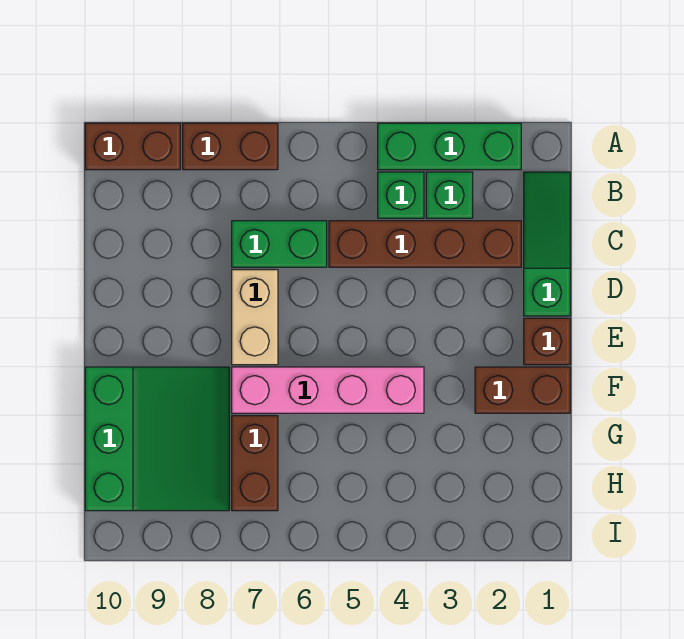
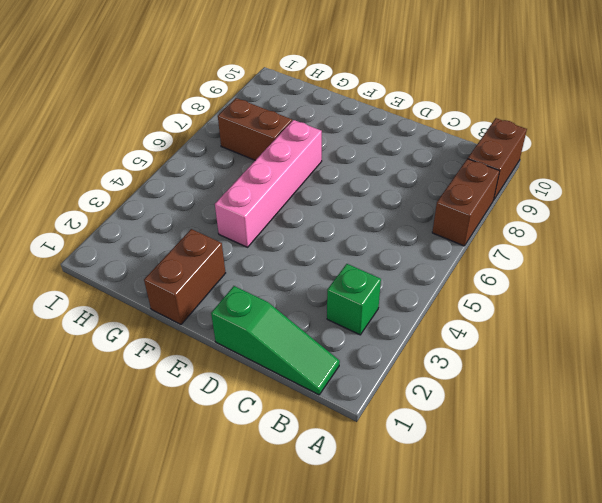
none -> green 1x3 brick [378,123,521,170]
none -> green 1x1 brick [378,172,424,218]
none -> brown 1x4 brick [329,221,521,267]

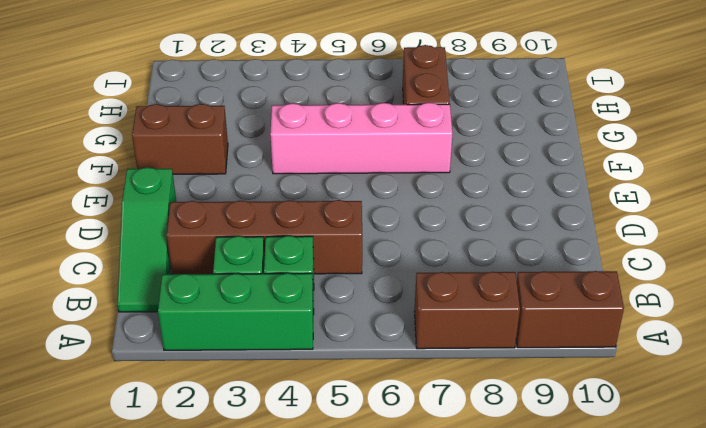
none -> green 1x2 brick [232,221,327,267]
none -> tan 1x2 brick [232,270,278,365]
none -> brown 1x1 brick [524,318,570,365]

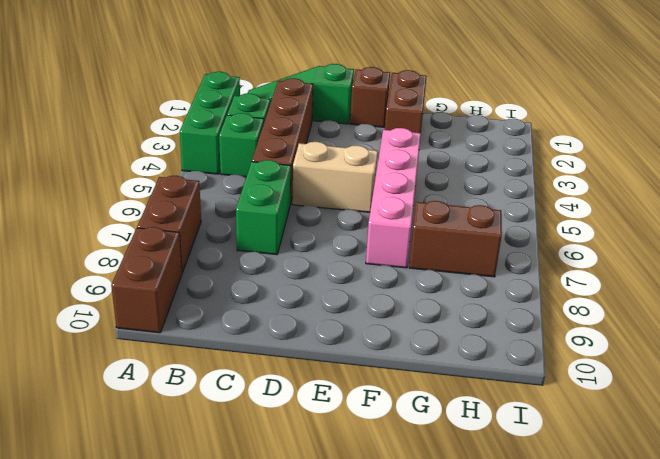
tan 1x2 brick [292,142,378,212] -> tan 1x2 brick moved to [232,270,278,365]
none -> green 3x3 slope [85,367,229,511]

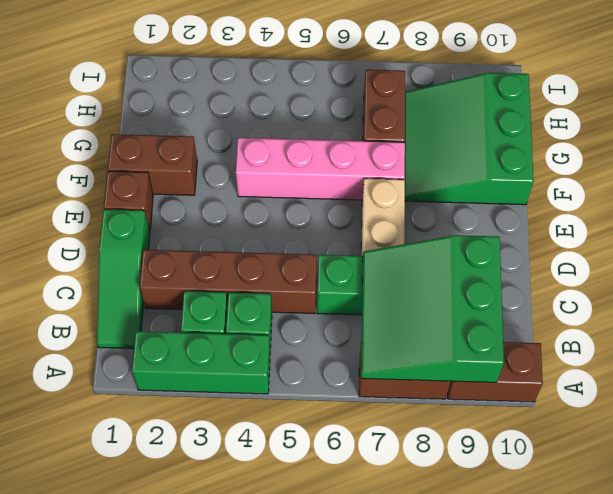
green 3x3 slope [361,235,504,382] -> none

